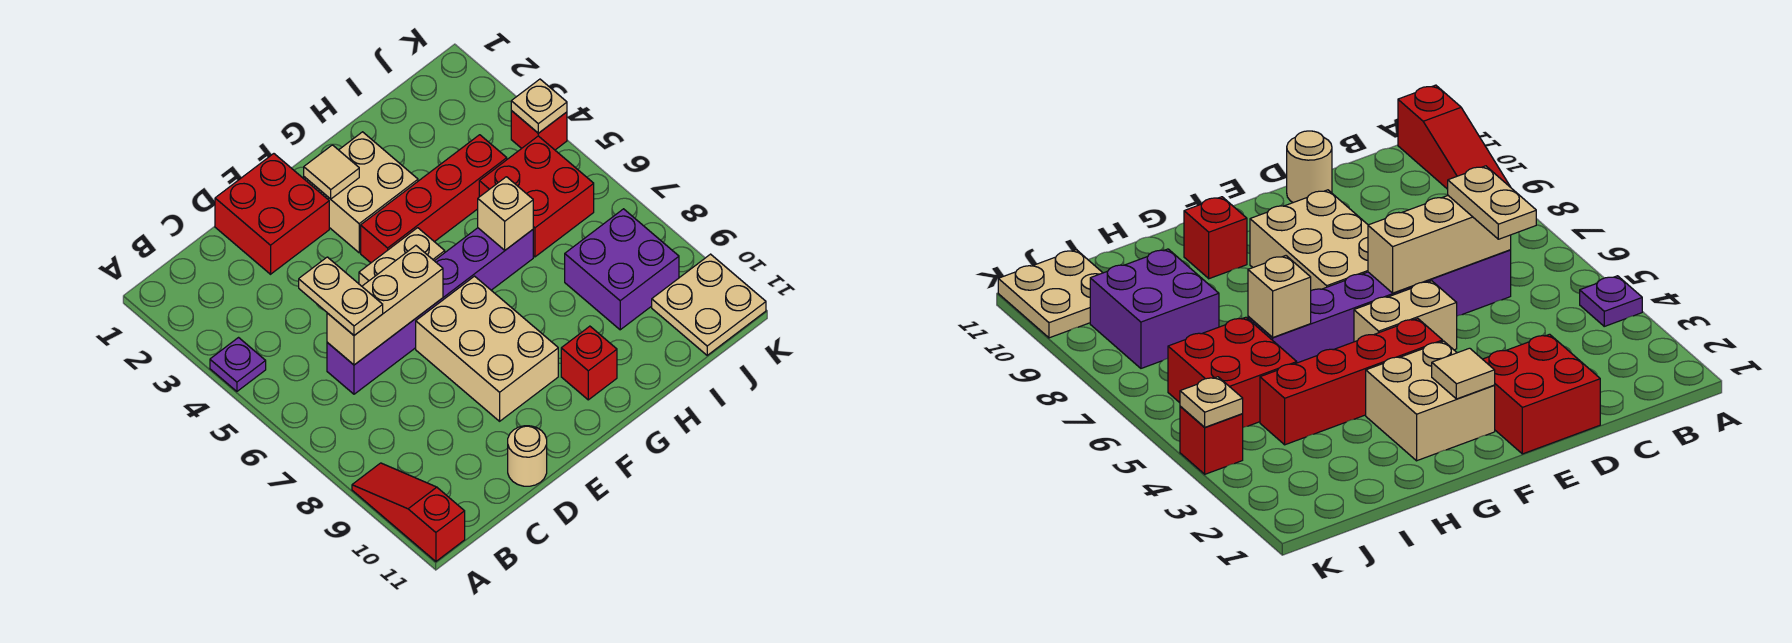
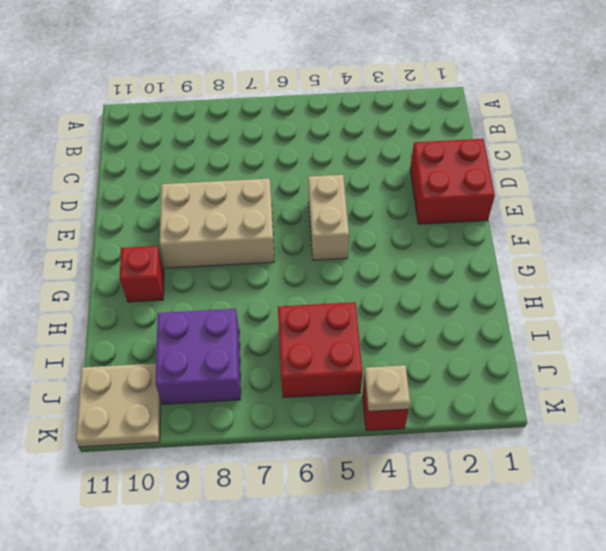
none -> purple 1x1 plate [210,338,266,391]
none -> red 1x3 slope [352,463,465,561]
none -> purple 1x6 brick [327,228,533,394]

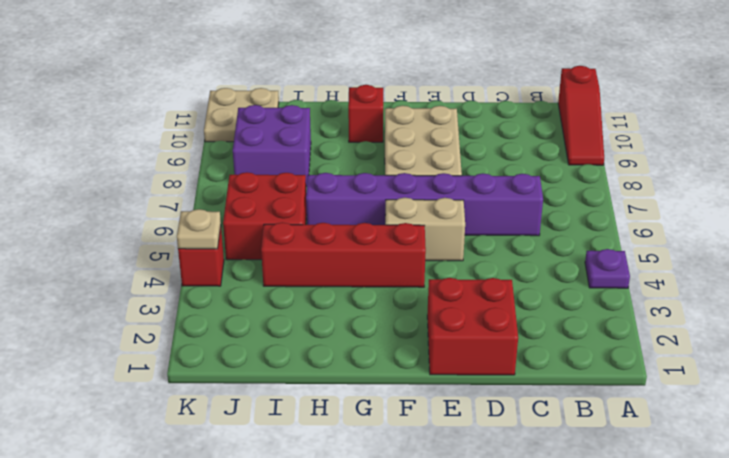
none -> tan 1x1 round brick [508,426,547,486]
none -> tan 2x2 brick [304,132,418,253]
none -> tan 1x3 brick [327,246,443,365]

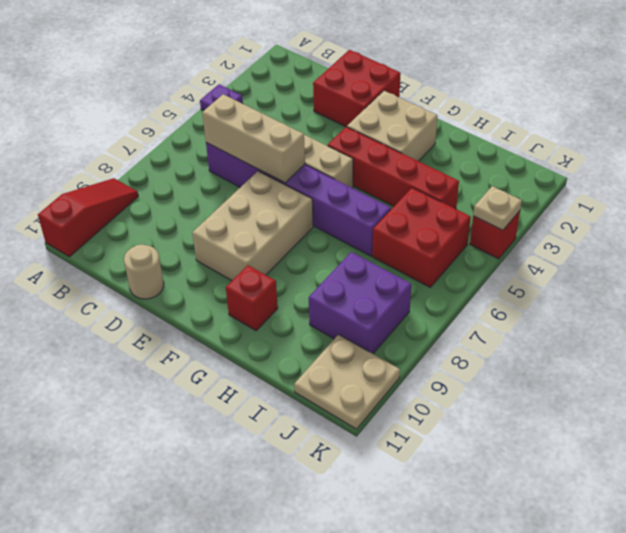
none -> tan 1x1 tile [304,145,359,199]
none -> tan 1x1 brick [478,177,533,250]
none -> tan 1x2 plate [299,257,383,335]

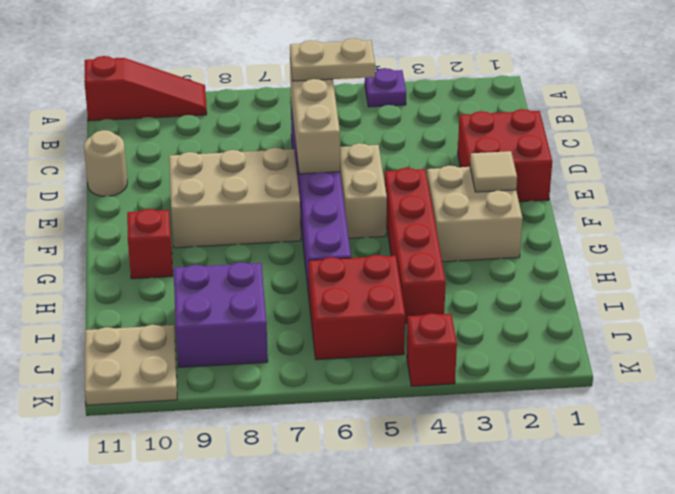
none -> tan 1x1 brick [478,177,533,250]
none -> tan 1x1 plate [511,79,567,133]

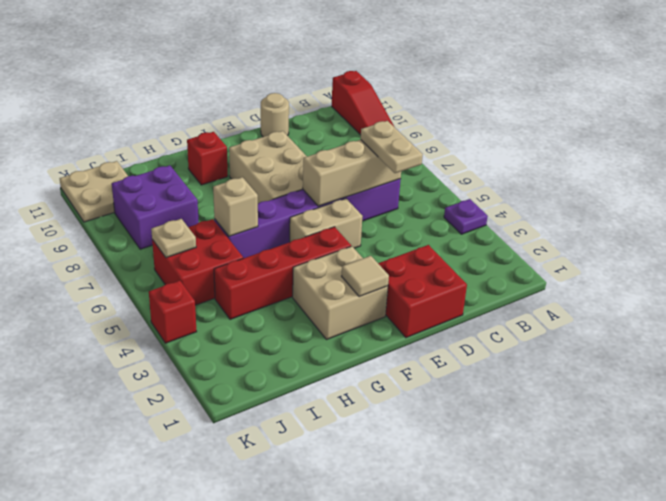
tan 1x1 plate [151,219,196,258] -> tan 1x1 plate moved to [511,79,567,133]

